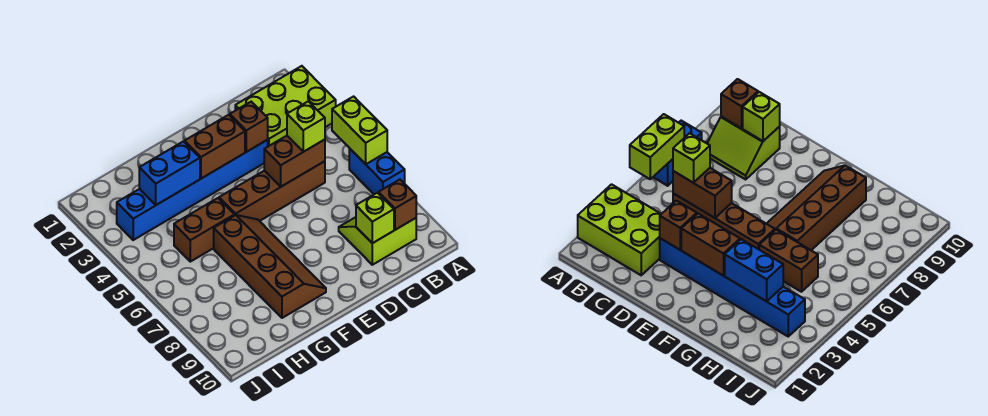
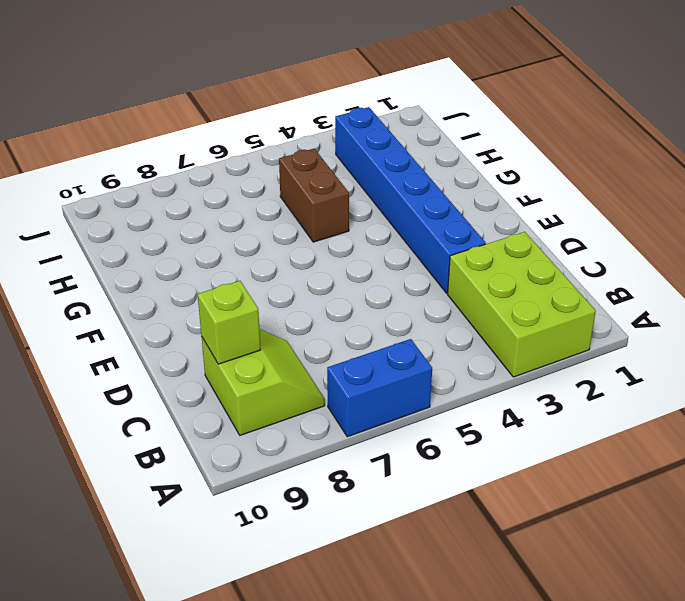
none -> brown 1x4 brick [219,161,325,221]
none -> brown 2x4 slope [214,215,326,318]
none -> lime 1x2 brick [332,96,387,164]

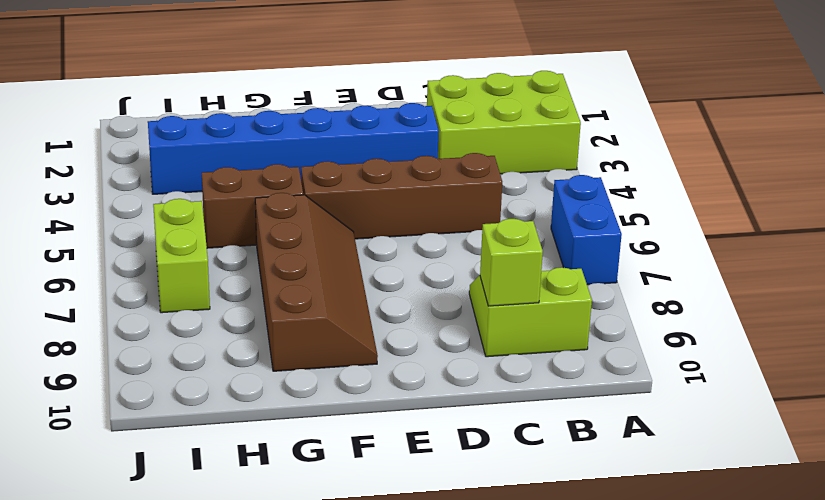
lime 1x2 brick [153,199,210,313] -> lime 1x2 brick moved to [332,96,387,164]
none -> brown 1x1 brick [379,180,416,230]
none -> brown 1x2 brick [264,136,325,187]
none -> brown 1x1 brick [230,102,268,152]

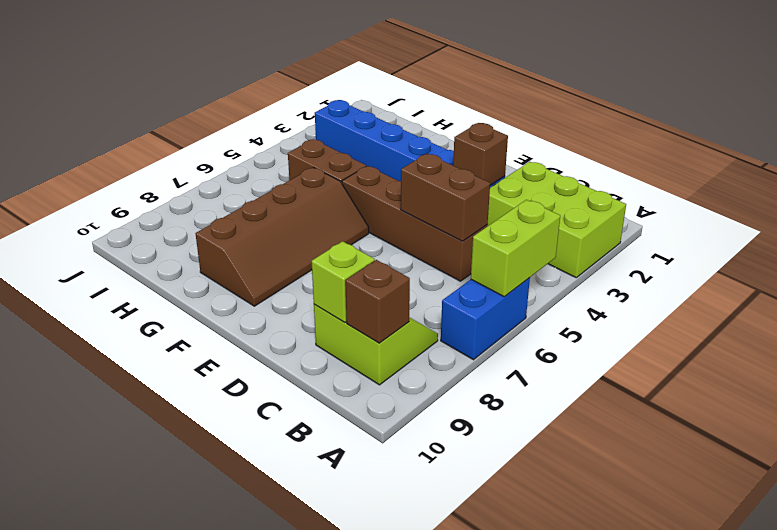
none -> brown 1x2 brick [185,115,245,179]
none -> blue 1x2 brick [139,141,200,205]
none -> lime 1x1 brick [287,101,325,152]

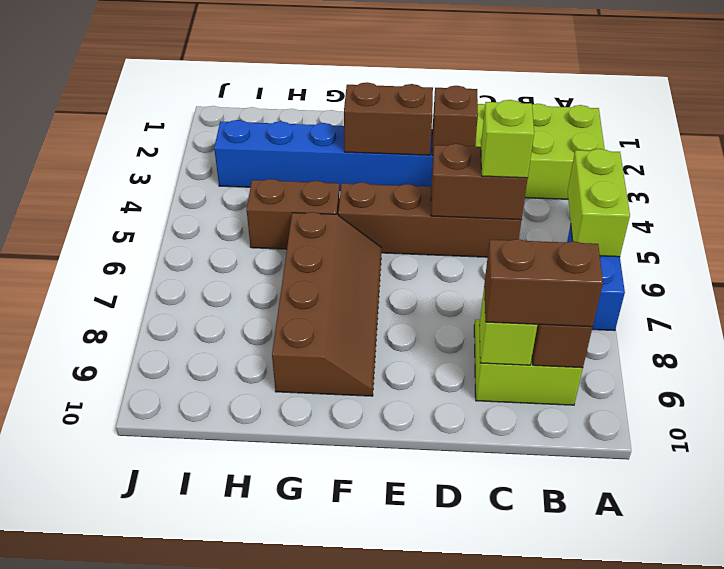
brown 1x2 brick [484,239,603,327] -> none
none -> blue 1x2 brick [139,141,200,205]

